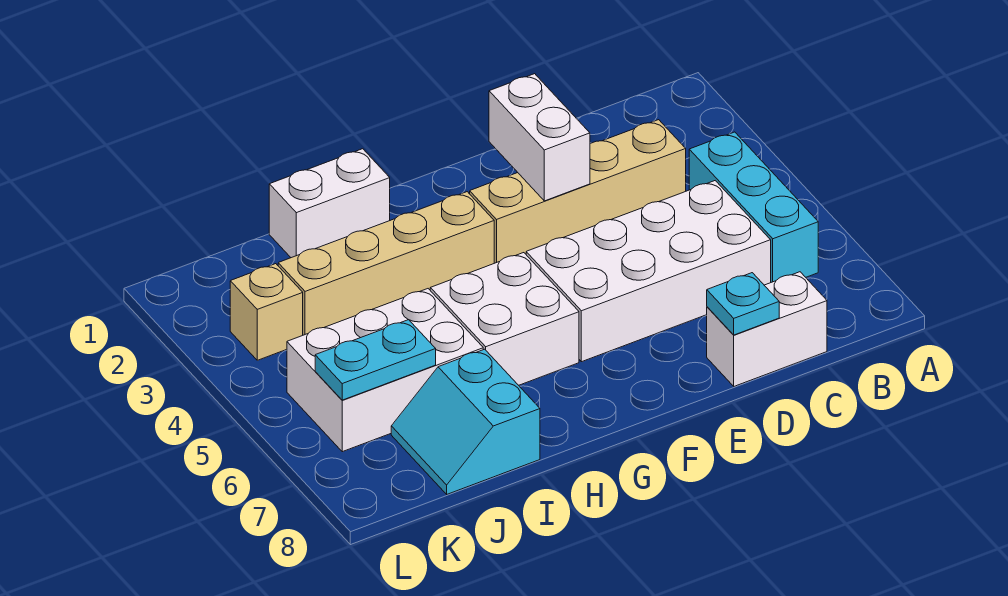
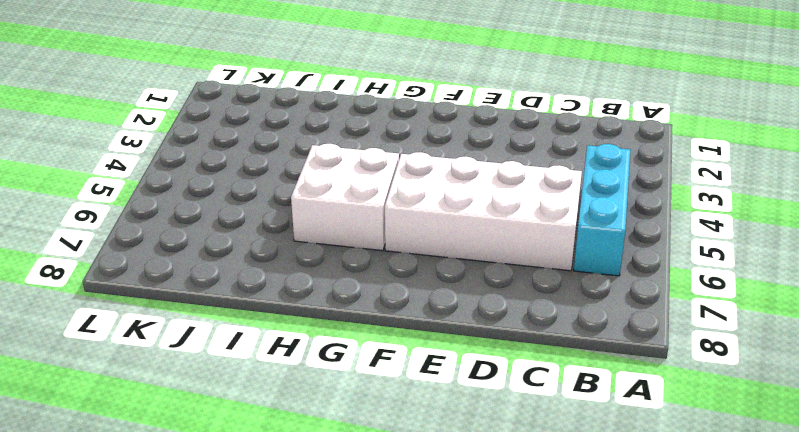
none -> tan 1x4 brick [470,120,686,263]
none -> white 1x2 brick [707,272,827,386]
none -> tan 1x4 brick [278,192,494,335]

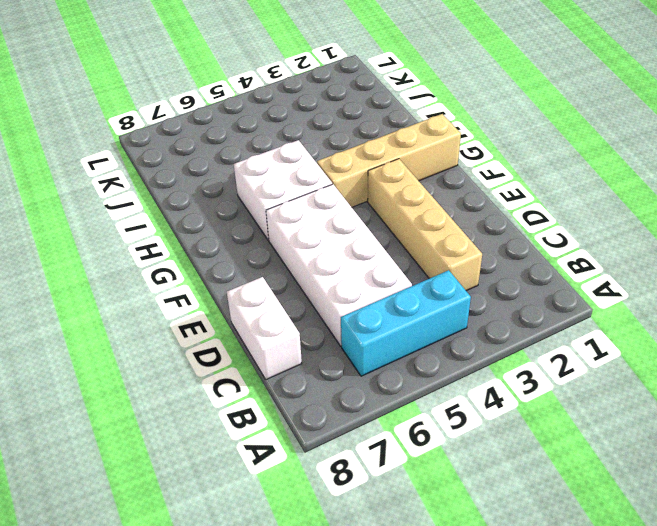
tan 1x4 brick [317,114,461,207] -> tan 1x4 brick turned to [278,192,494,335]
none -> white 1x2 brick [269,149,390,258]
none -> white 2x3 brick [287,289,483,452]
none -> cyan 2x2 slope [391,349,540,494]

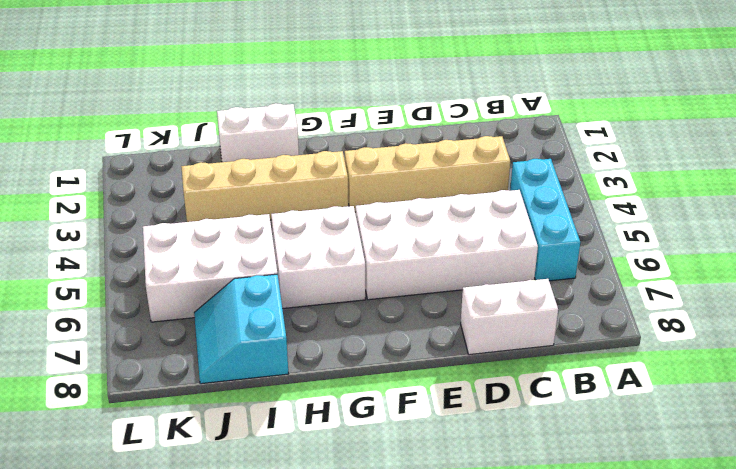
none -> tan 1x1 brick [230,264,303,360]
none -> cyan 1x1 plate [707,273,779,335]
none -> white 1x2 brick [489,74,590,201]

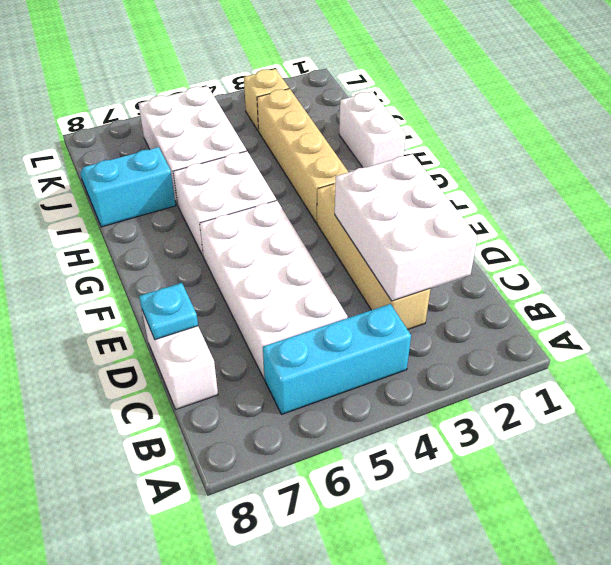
white 2x3 brick [335,154,478,301] -> white 1x2 brick [489,74,590,201]
none -> cyan 1x2 plate [315,320,436,400]

